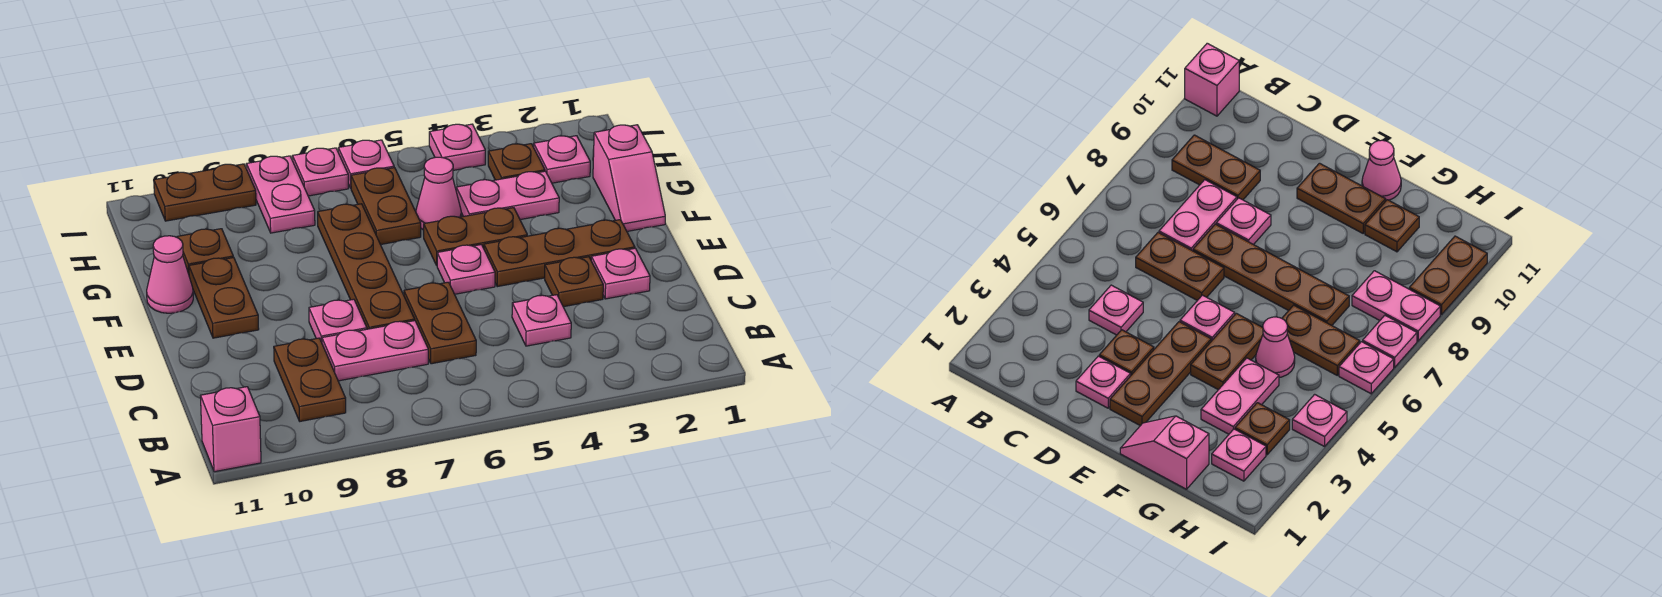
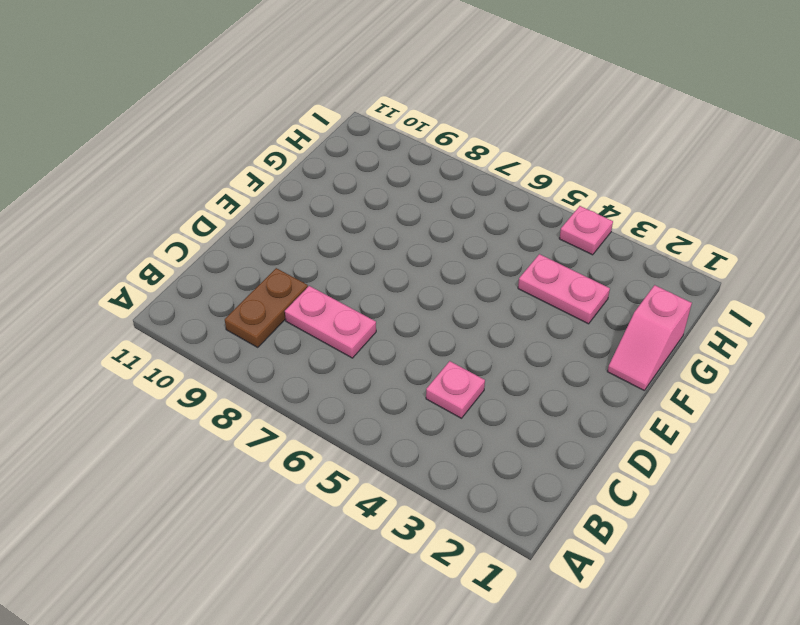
none -> pink 1x1 brick [201,387,261,472]
none -> brown 1x2 plate [404,282,476,364]
none -> pink 1x1 plate [591,248,650,299]

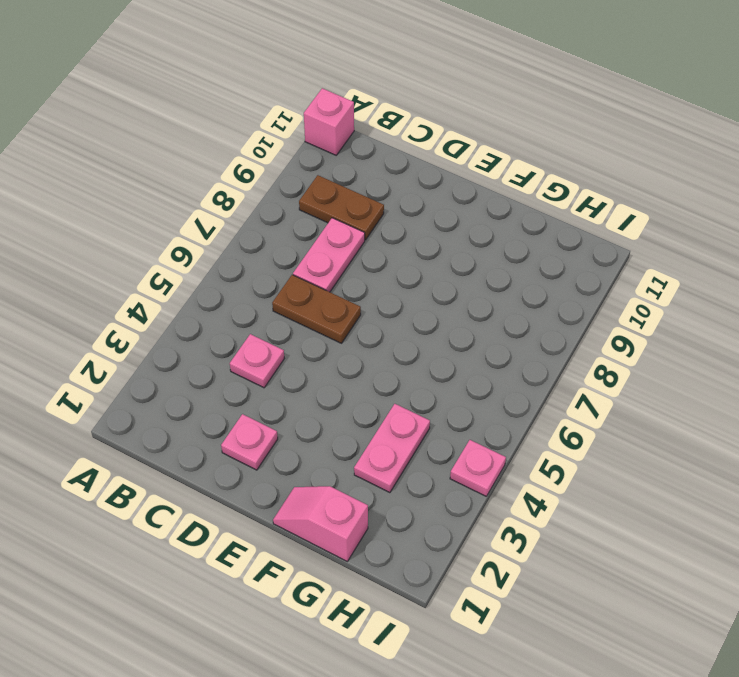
none -> brown 1x1 plate [545,257,603,307]
none -> brown 1x4 plate [318,204,415,329]
none -> pink 1x1 plate [309,299,367,342]

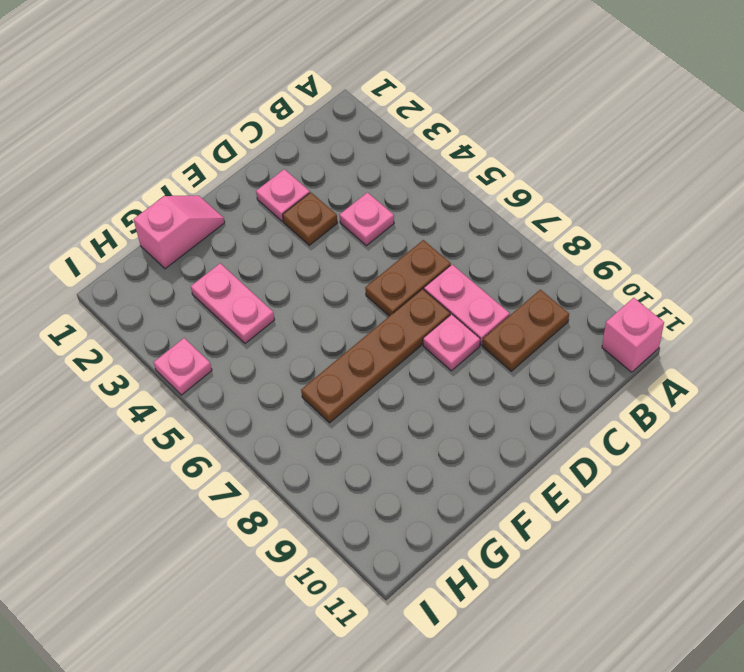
none -> brown 1x3 plate [484,220,635,287]
none -> pink 1x1 plate [437,245,495,294]
none -> brown 1x2 plate [189,257,259,338]

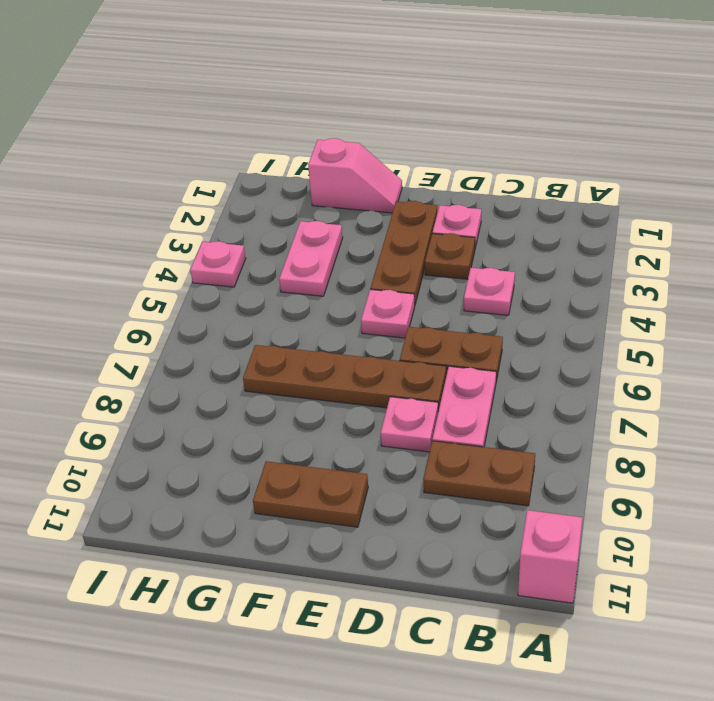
none -> brown 1x2 plate [424,208,527,265]
none -> pink 1x1 cone [147,236,193,313]
none -> pink 1x1 cone [416,157,461,230]

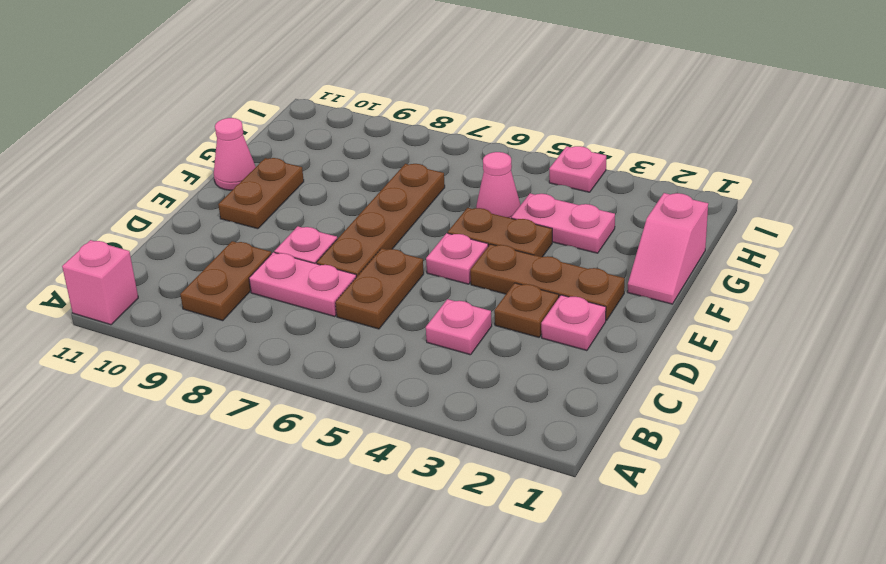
none -> brown 1x2 plate [351,168,421,245]
none -> brown 1x1 plate [177,229,233,274]
none -> pink 1x1 plate [534,136,590,183]

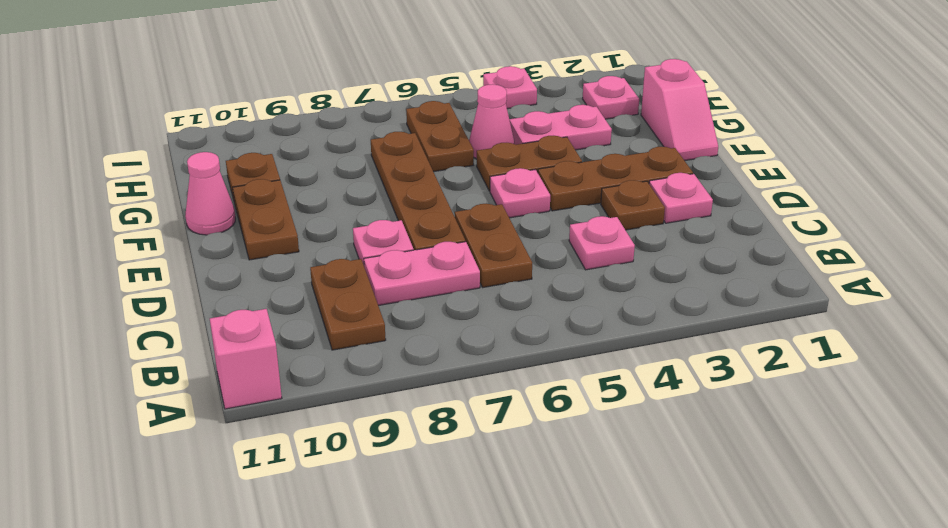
none -> brown 1x1 plate [488,144,545,180]
none -> pink 1x2 plate [246,156,315,233]
none -> pink 1x1 plate [338,140,394,188]

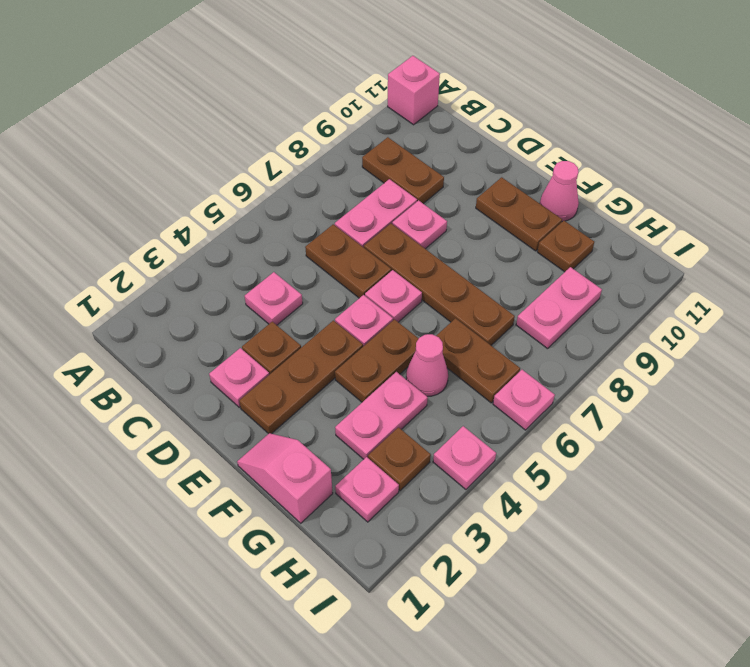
pink 1x1 plate [365,270,422,322] -> pink 1x1 plate moved to [292,148,348,196]
pink 1x2 plate [516,267,602,349] -> pink 1x2 plate turned to [246,156,315,233]
none -> brown 1x2 plate [154,164,256,221]

